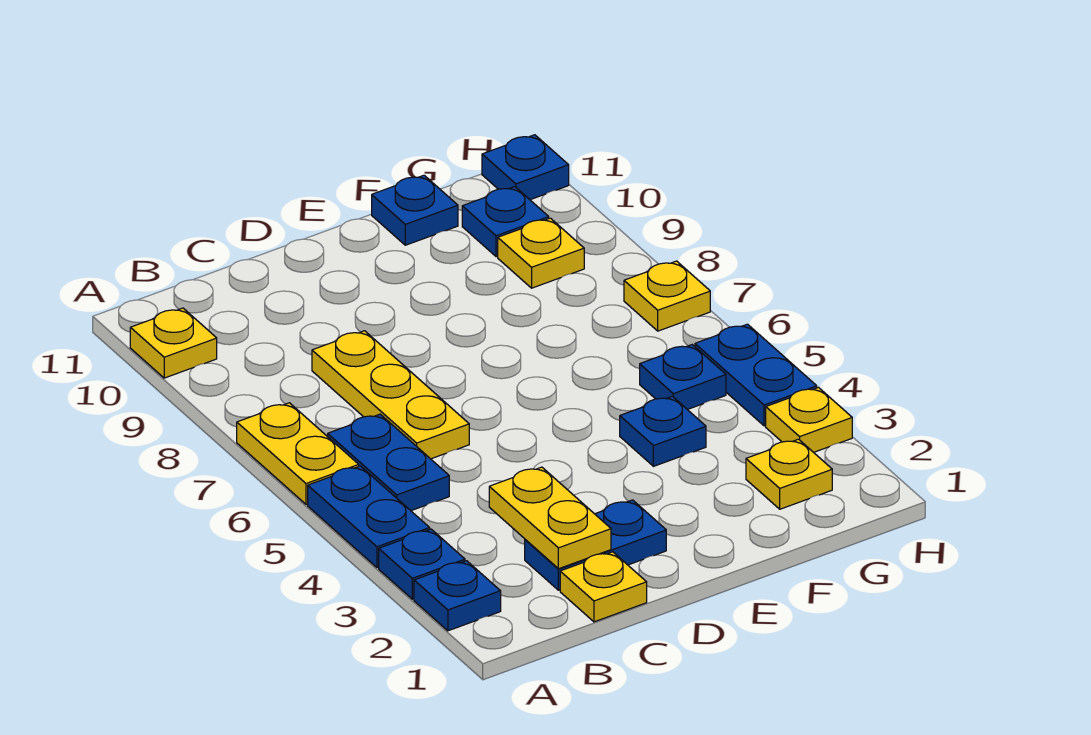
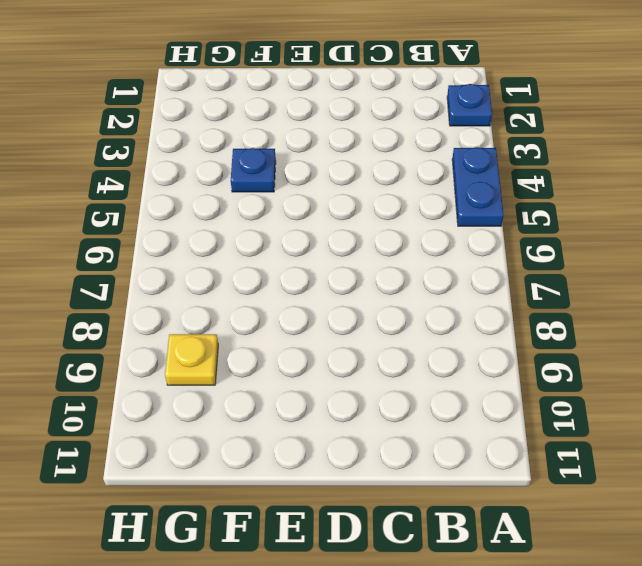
none -> blue 1x1 plate [379,529,465,599]
none -> yellow 1x2 plate [237,403,359,504]
none -> yellow 1x1 plate [130,308,217,378]

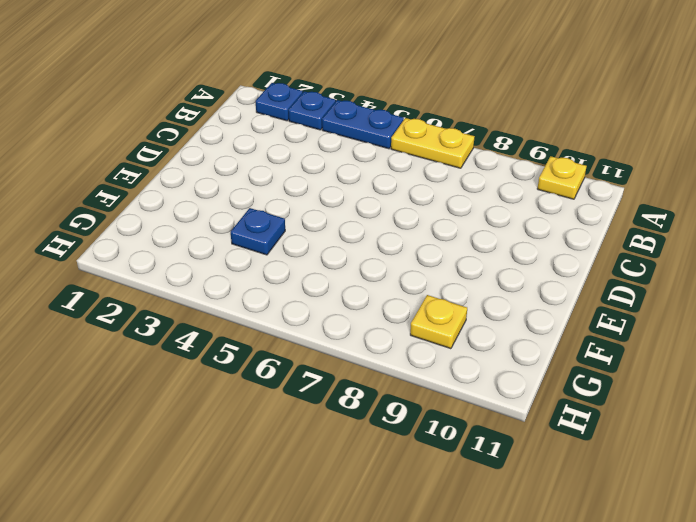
none -> blue 1x2 plate [328,414,449,511]
none -> yellow 1x1 plate [560,552,647,622]
none -> blue 1x2 plate [525,500,666,590]

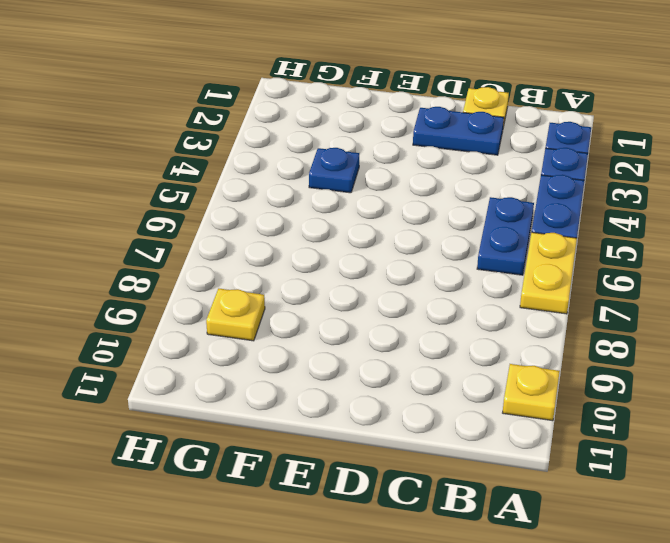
none -> yellow 1x3 plate [312,331,469,459]
none -> blue 1x1 plate [372,175,458,245]
none -> yellow 1x1 plate [746,439,832,509]

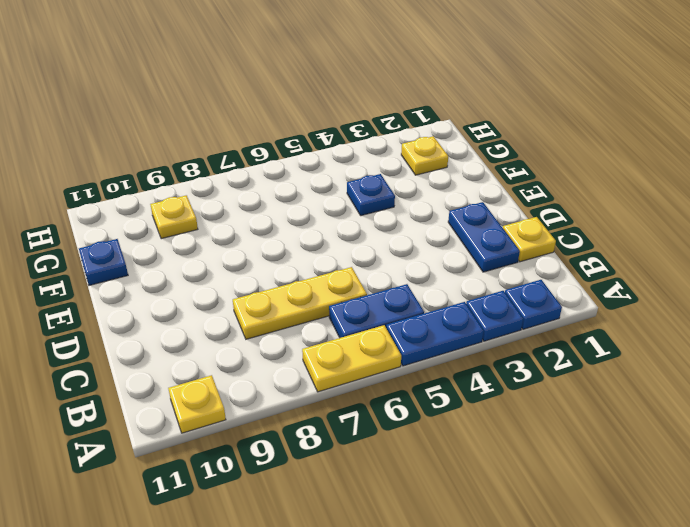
none -> blue 1x1 plate [640,345,726,410]
none -> blue 1x1 plate [462,187,549,257]
none -> yellow 1x1 plate [766,387,852,452]

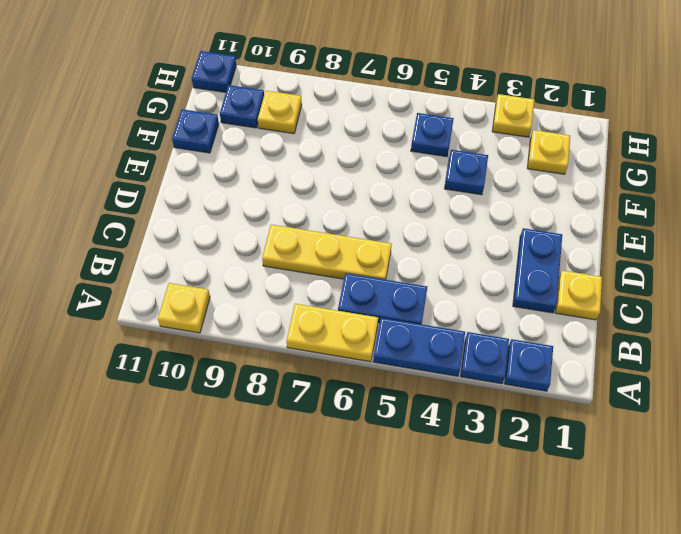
none -> blue 1x2 plate [695,324,817,426]
none -> yellow 1x1 plate [624,261,710,331]
none -> yellow 1x2 plate [489,467,611,569]

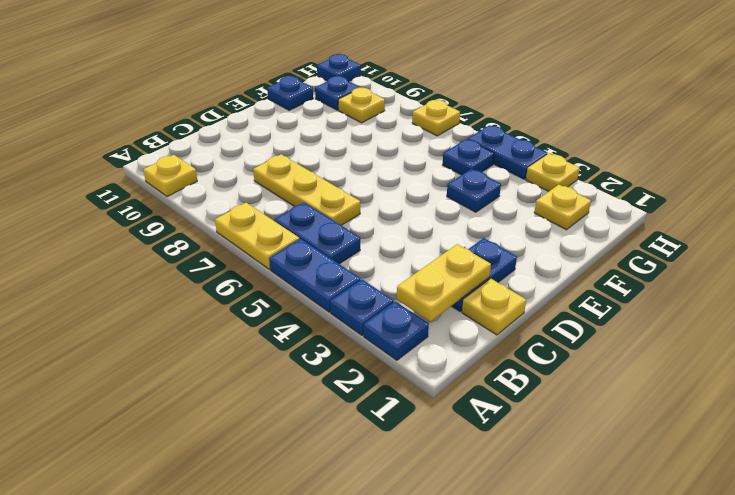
yellow 1x2 plate [397,244,491,322] -> yellow 1x2 plate turned to [489,467,611,569]

